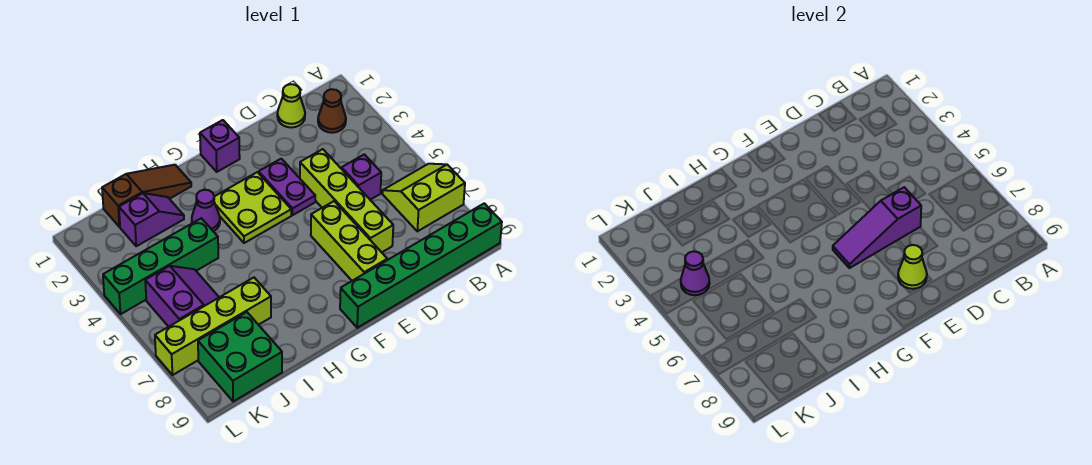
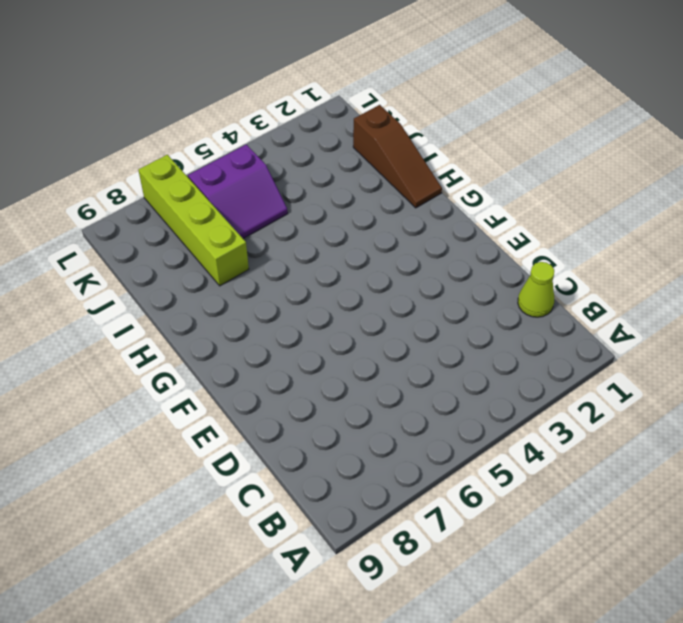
none -> lime 2x2 slope [382,164,465,231]
none -> green 1x6 brick [340,203,502,328]
none -> brown 1x1 cone [318,89,346,133]

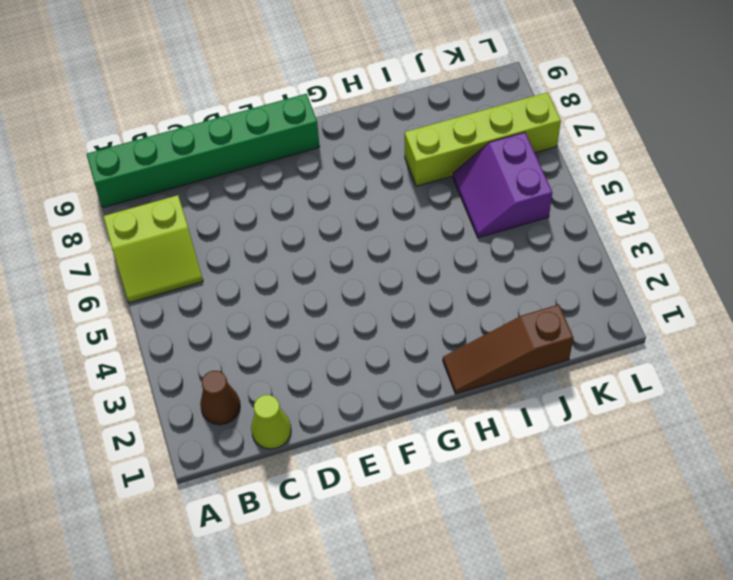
none -> purple 1x1 brick [342,154,381,200]
none -> lime 1x4 brick [300,149,393,252]
none -> purple 1x2 plate [259,159,315,215]

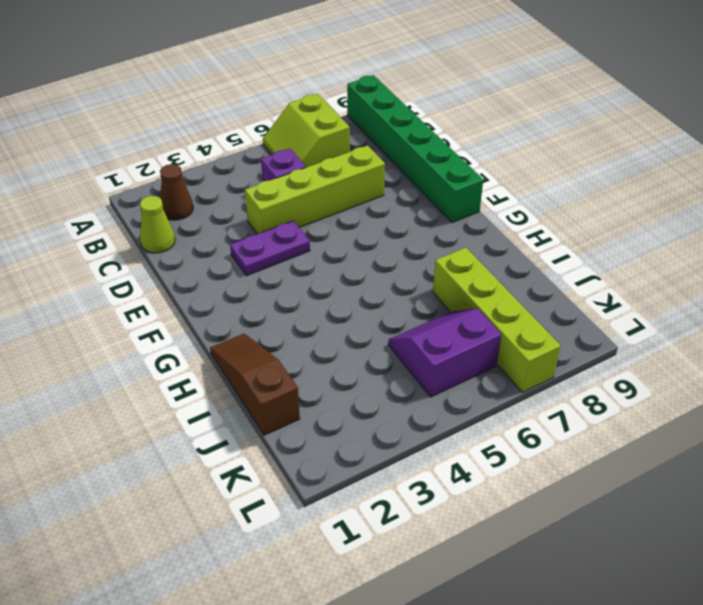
none -> lime 1x3 brick [311,201,387,281]
none -> purple 1x1 brick [200,120,240,172]
none -> lime 2x2 plate [214,172,291,243]

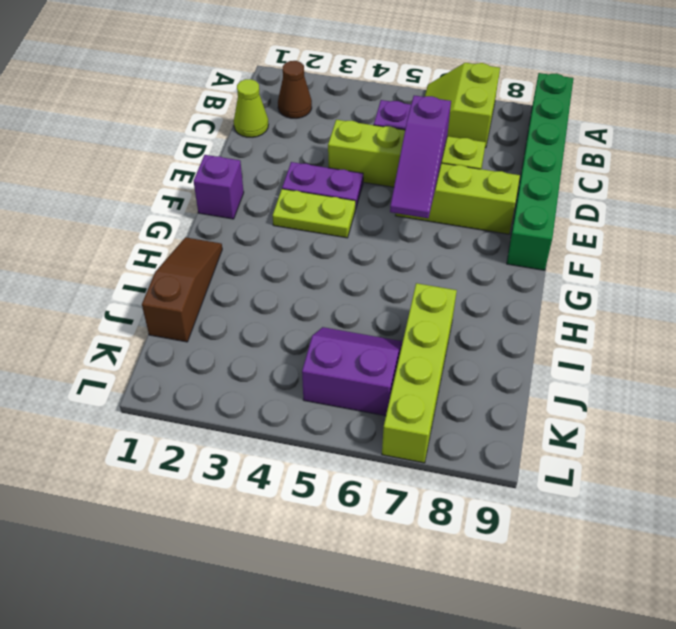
lime 1x2 plate [273,189,356,238] -> lime 2x2 plate [214,172,291,243]
none -> purple 1x1 cone [192,190,220,232]
none -> purple 1x2 slope [119,193,184,246]
none -> green 1x4 brick [103,218,218,314]

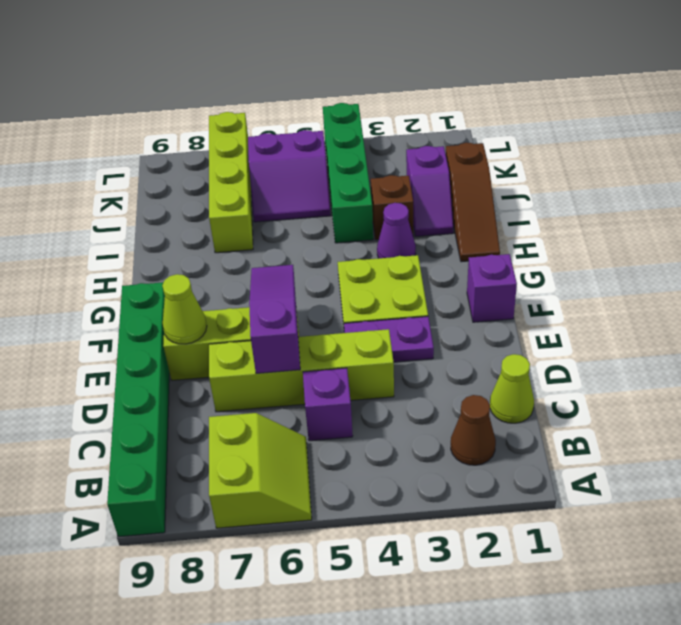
brown 1x1 brick [371,175,413,240] -> none
none -> green 2x2 brick [198,312,282,402]
none -> purple 1x1 cone [681,251,710,295]

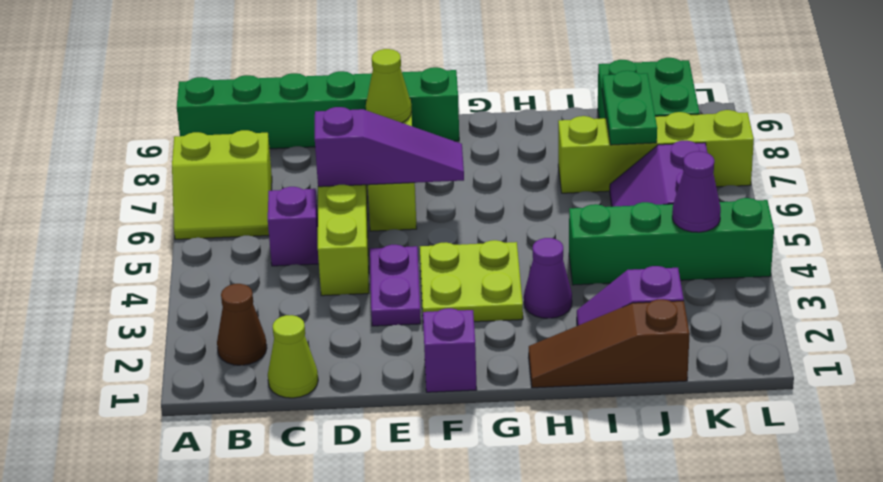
green 1x2 plate [602,71,657,145] -> none

